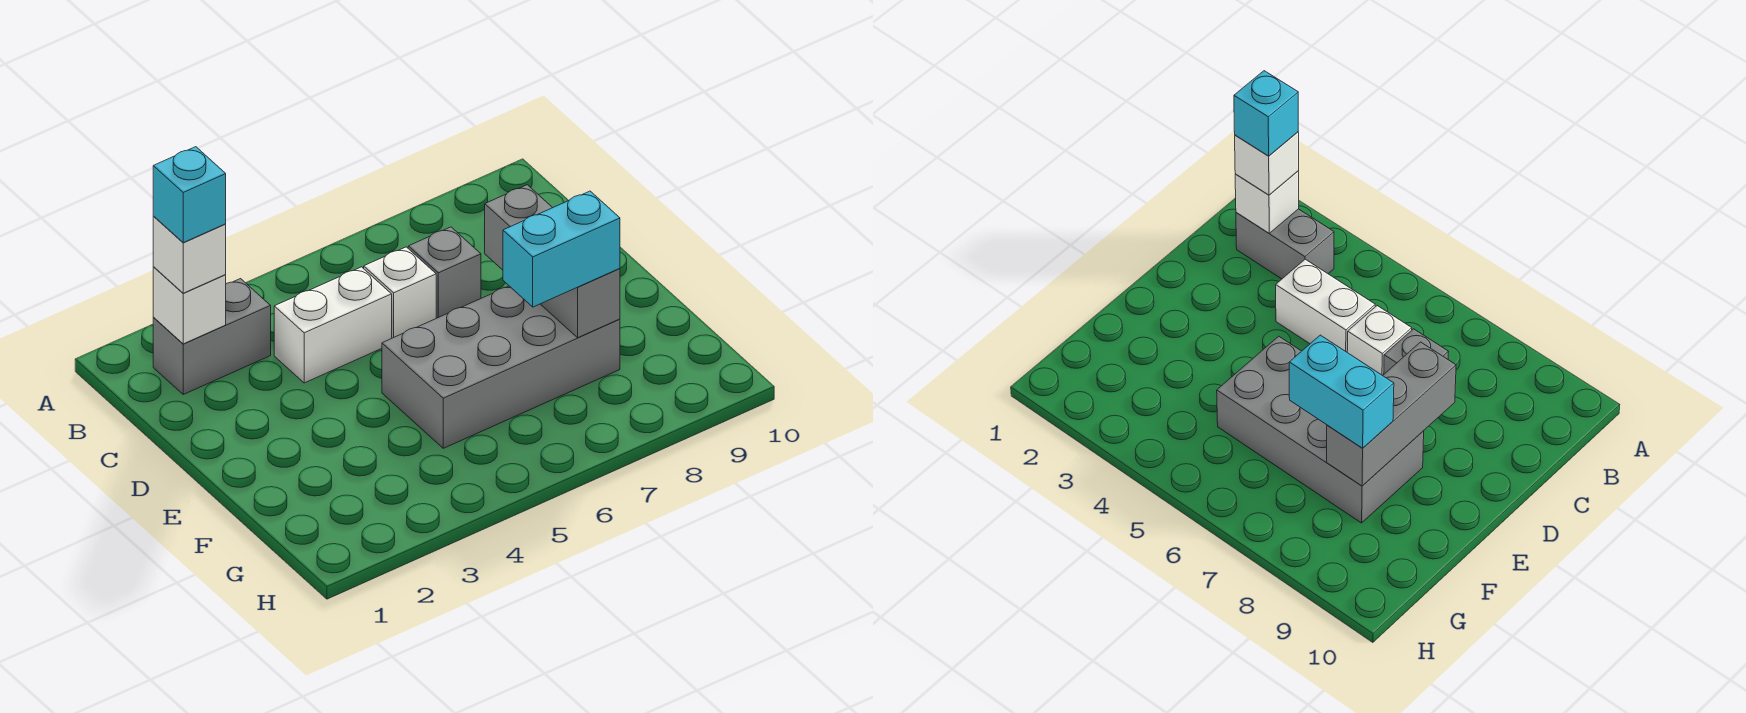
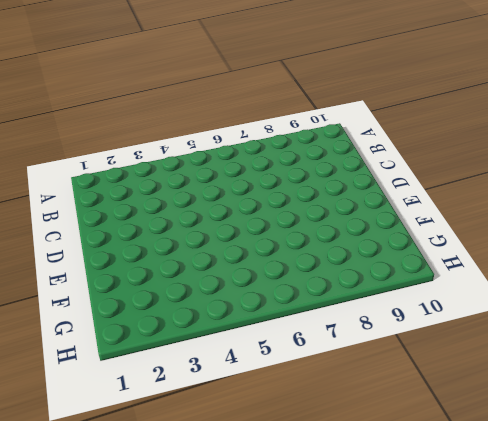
none -> grey 1x2 brick [153,279,271,394]
none -> white 1x2 brick [274,267,392,383]

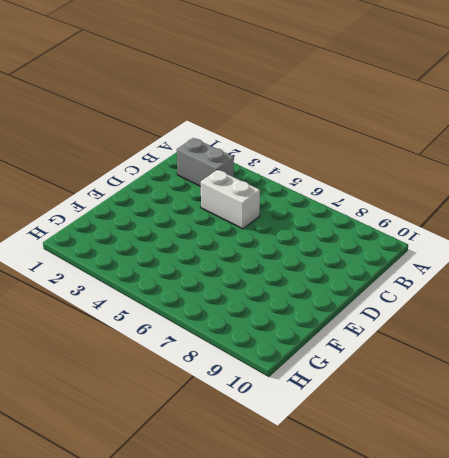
none -> white 1x1 brick [364,247,436,338]
none -> grey 1x1 brick [408,227,481,318]

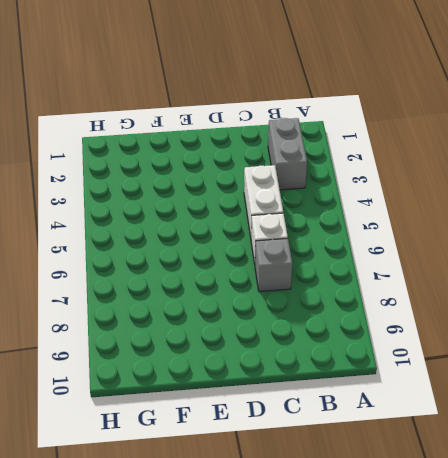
none -> grey 2x4 brick [382,286,620,448]
none -> white 1x1 brick [153,267,226,344]

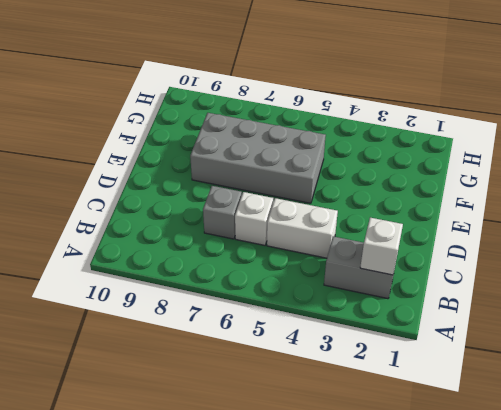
none -> grey 1x3 brick [485,185,620,338]
none -> white 1x1 brick [153,216,226,293]

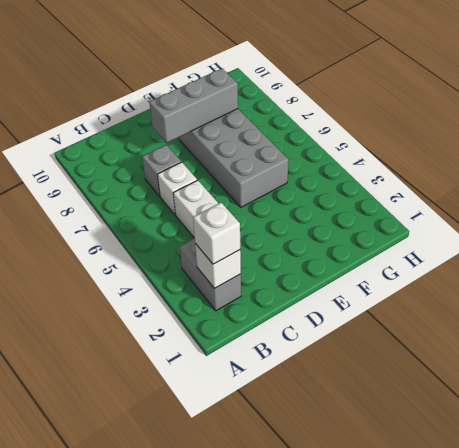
none -> cyan 1x2 brick [503,191,620,307]
none -> cyan 1x1 brick [153,147,226,243]

